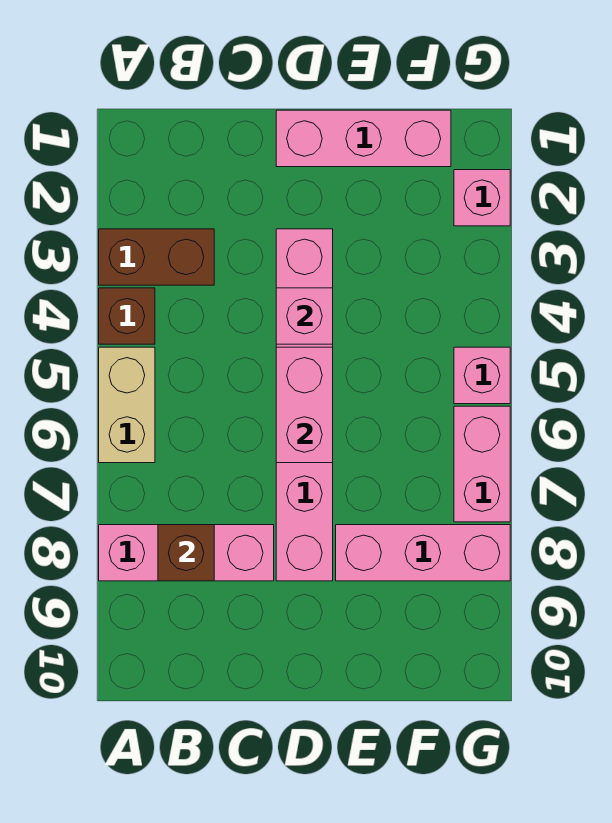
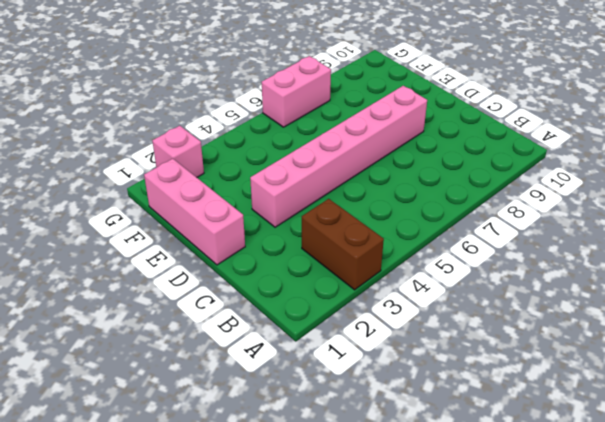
none -> brown 1x1 brick [99,288,155,344]
none -> tan 1x2 brick [99,347,155,463]
none -> pink 1x3 brick [99,525,274,581]

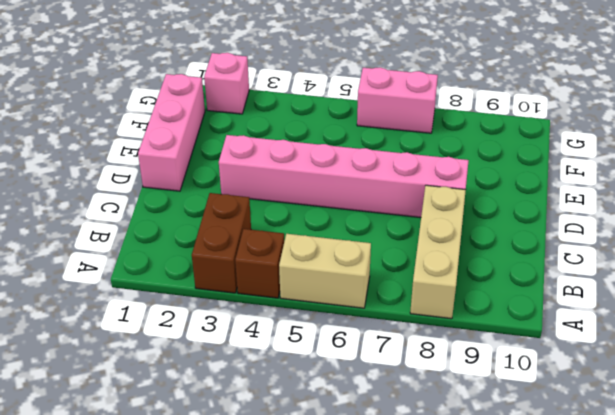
tan 1x3 brick [410,185,466,319] -> pink 1x3 brick [99,525,274,581]
none -> pink 1x3 brick [336,525,510,581]
none -> pink 1x1 brick [454,347,510,404]
none -> brown 1x1 brick [158,525,214,581]

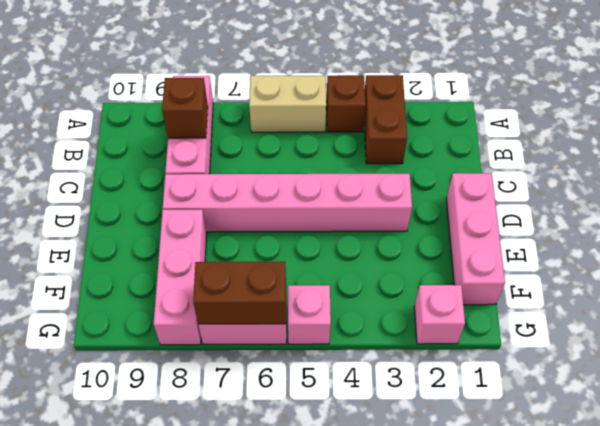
brown 1x2 brick [193,262,286,324] -> none
none -> pink 1x1 brick [276,288,333,344]
none -> pink 1x2 brick [276,347,333,463]

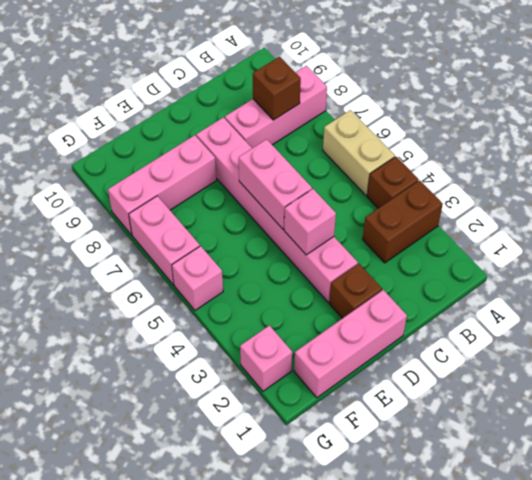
brown 1x1 brick [329,264,382,318] -> none

